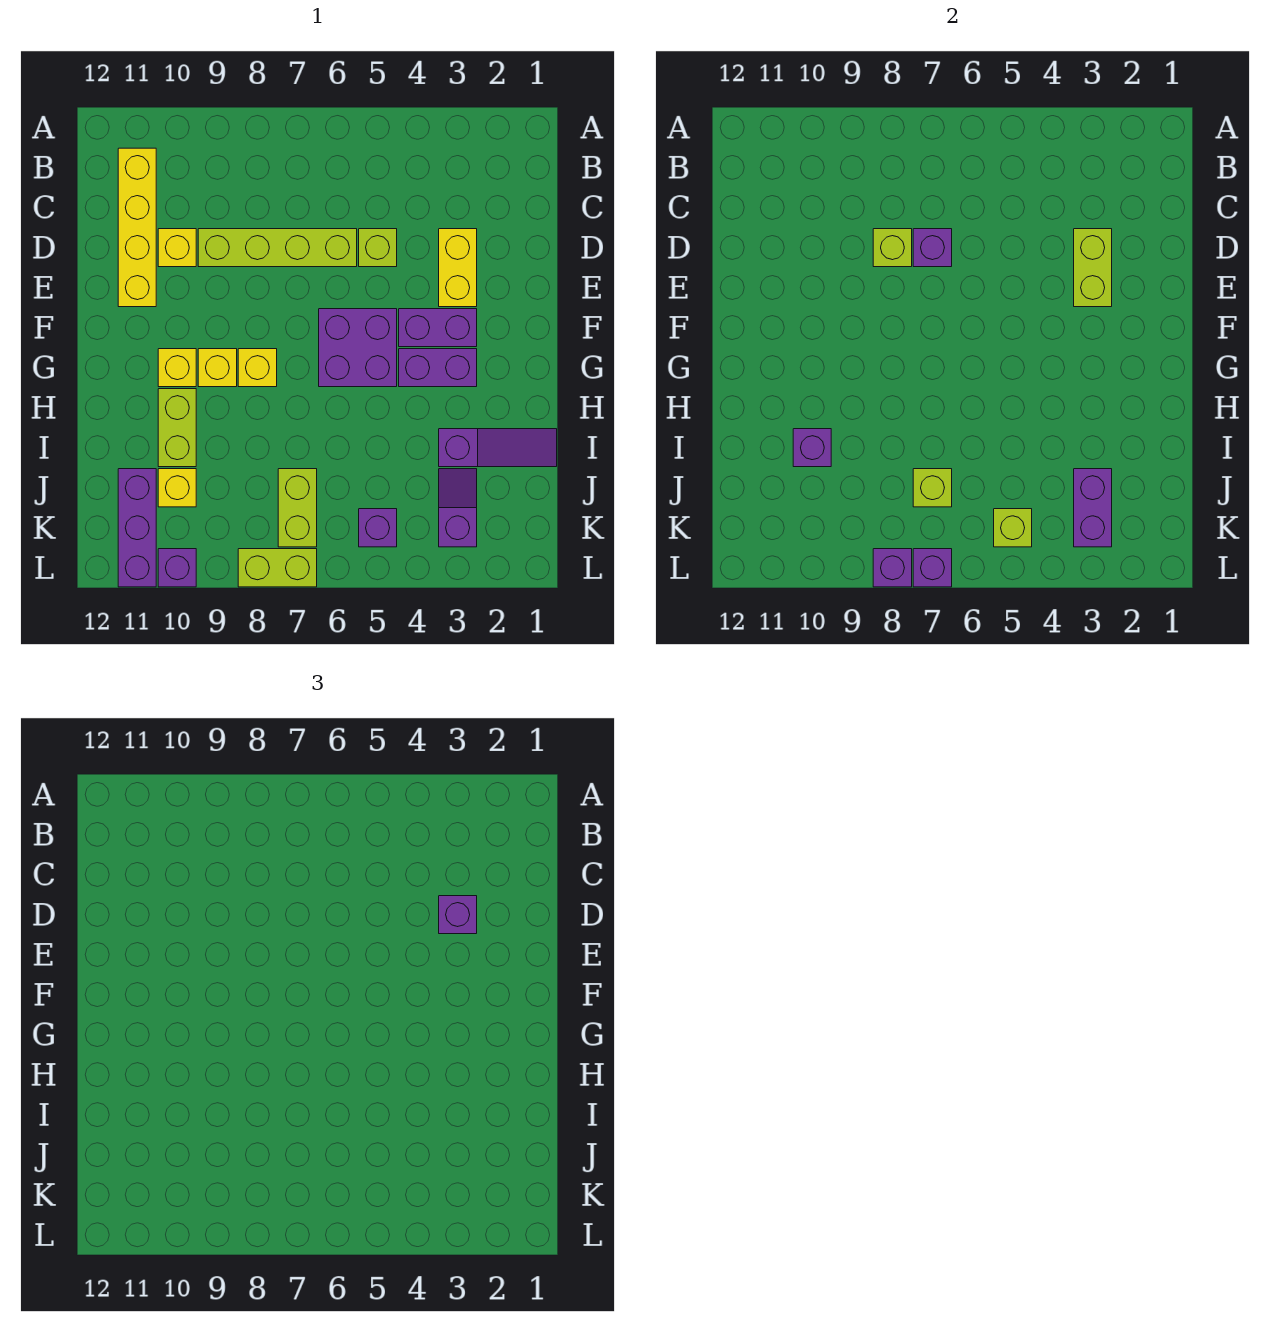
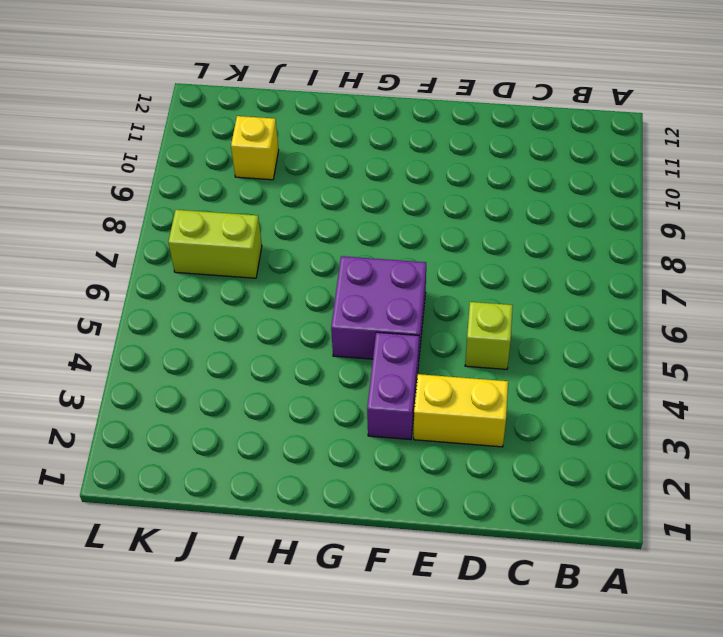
none -> yellow 1x4 brick [118,148,156,307]
none -> lime 1x4 brick [198,229,357,267]
none -> yellow 1x1 brick [158,229,196,267]
none -> purple 1x2 brick [399,349,477,387]

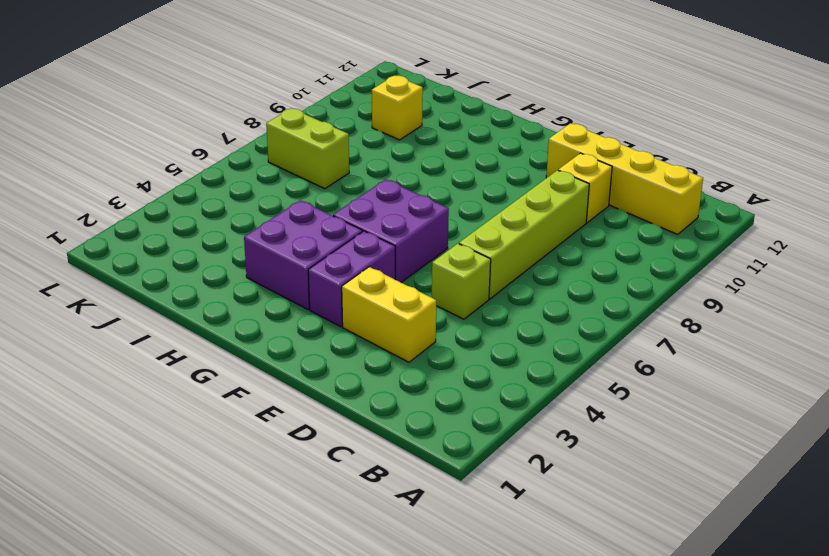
purple 2x2 brick [244,200,362,309] -> purple 1x2 brick [399,349,477,387]
none -> yellow 1x1 brick [238,349,277,387]
none -> yellow 1x1 brick [198,349,237,387]
none -> yellow 1x1 brick [158,349,196,387]
none -> lime 1x2 brick [158,389,196,467]

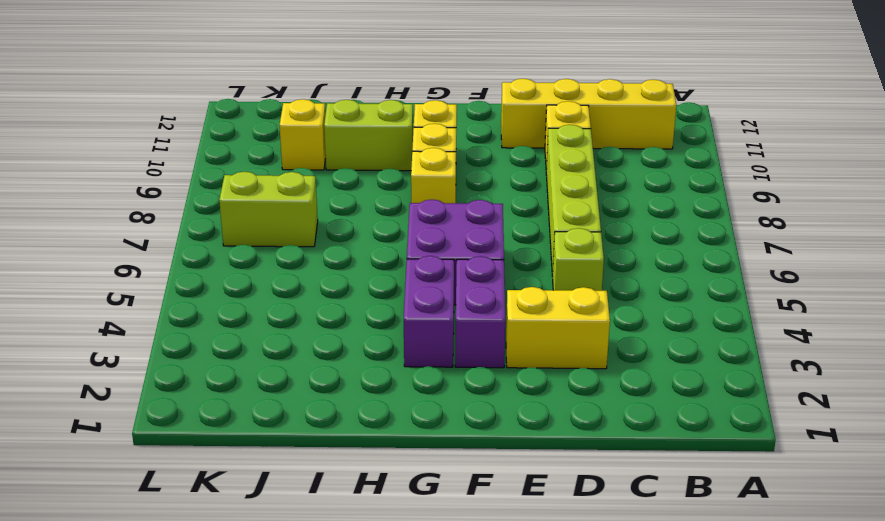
none -> purple 1x3 slope [439,429,557,467]
none -> purple 1x2 slope [439,469,477,547]
none -> purple 1x3 brick [118,469,156,587]
none -> purple 1x1 brick [359,509,397,547]

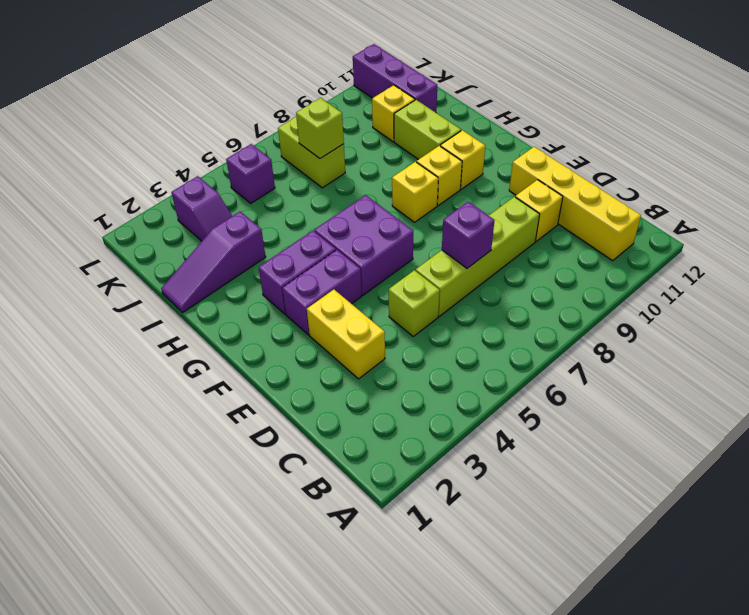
none -> lime 1x2 brick [238,549,317,587]
none -> purple 1x1 brick [158,549,196,587]
none -> lime 1x2 brick [1074,229,1112,307]
none -> lime 1x1 brick [873,229,912,267]

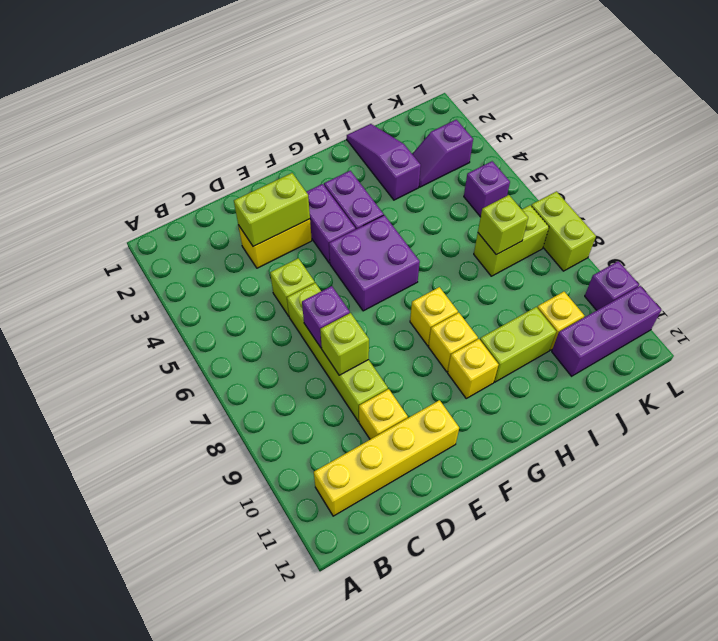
none -> purple 1x1 brick [793,429,831,467]
none -> purple 1x2 brick [1074,469,1112,547]
none -> lime 1x1 brick [994,509,1032,547]
none -> purple 1x1 brick [913,549,952,587]

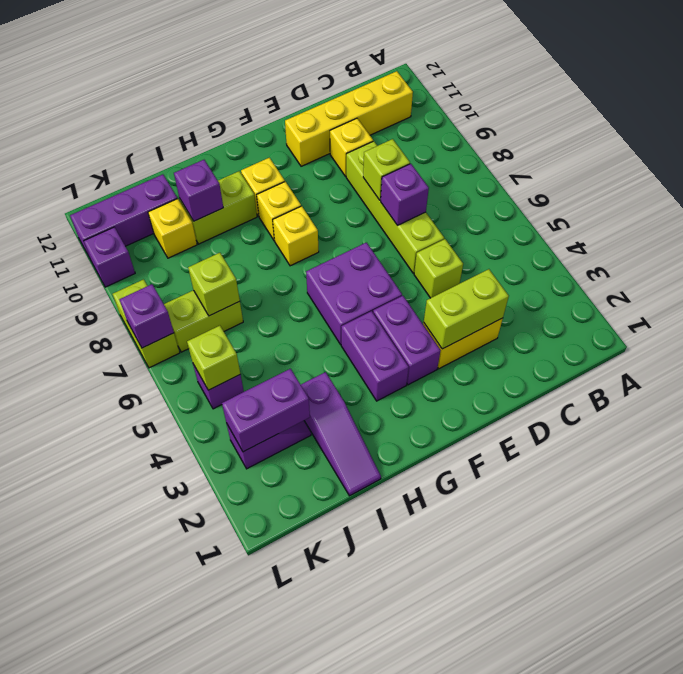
none -> purple 1x1 brick [873,549,912,587]
none -> purple 1x1 brick [439,896,477,934]

